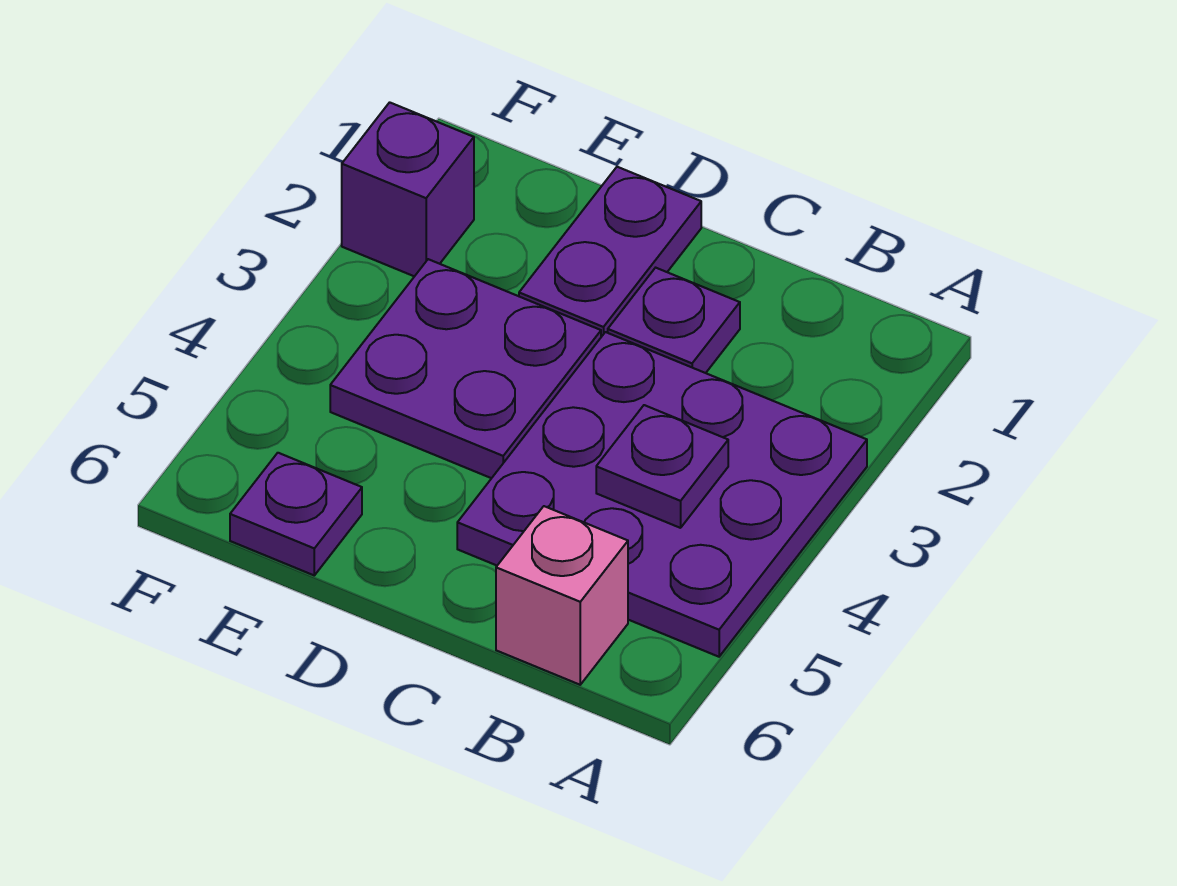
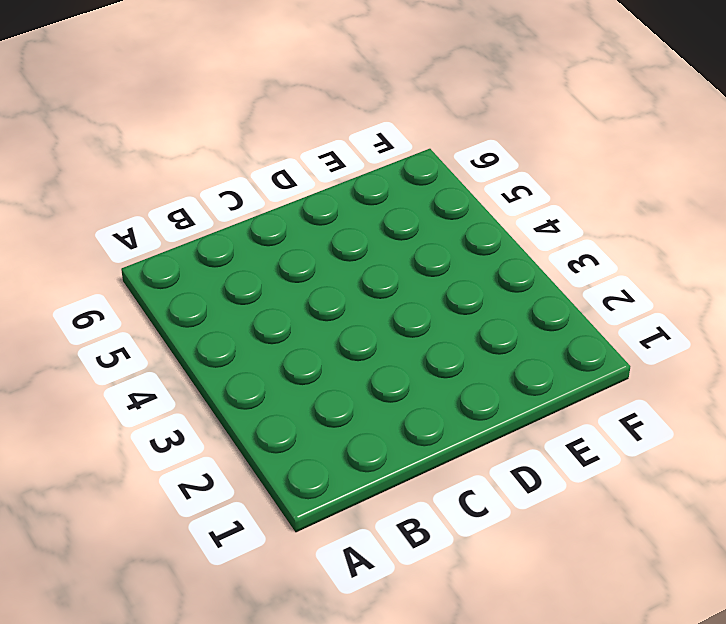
none -> purple 3x3 plate [457,332,867,657]
none -> pink 1x1 brick [496,506,628,685]

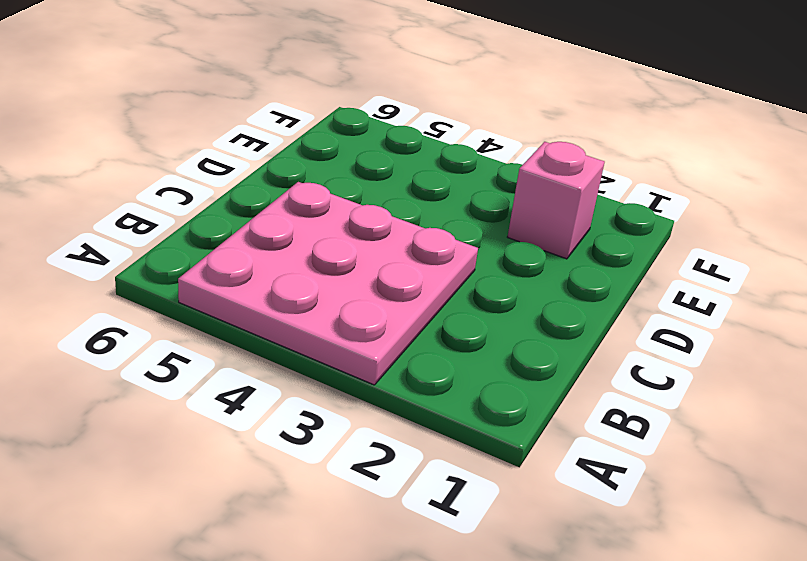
pink 3x3 plate [178,182,478,385] -> purple 3x3 plate [457,332,867,657]
pink 1x1 brick [508,142,605,259] -> pink 1x1 brick moved to [496,506,628,685]
none -> purple 1x1 plate [608,268,740,373]
none -> purple 1x2 plate [519,167,701,337]

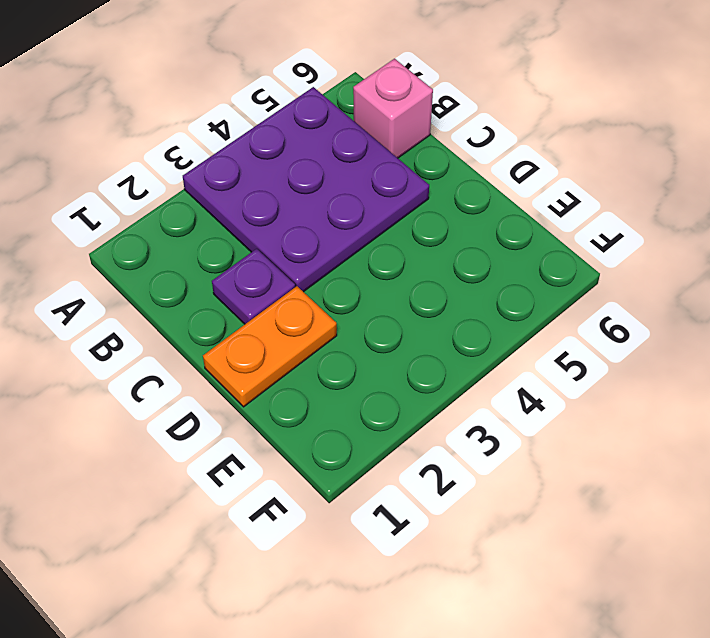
orange 1x2 plate [203,286,337,407] -> purple 1x2 plate [519,167,701,337]
none -> purple 2x2 plate [330,259,601,478]
none -> purple 1x1 plate [230,453,362,575]

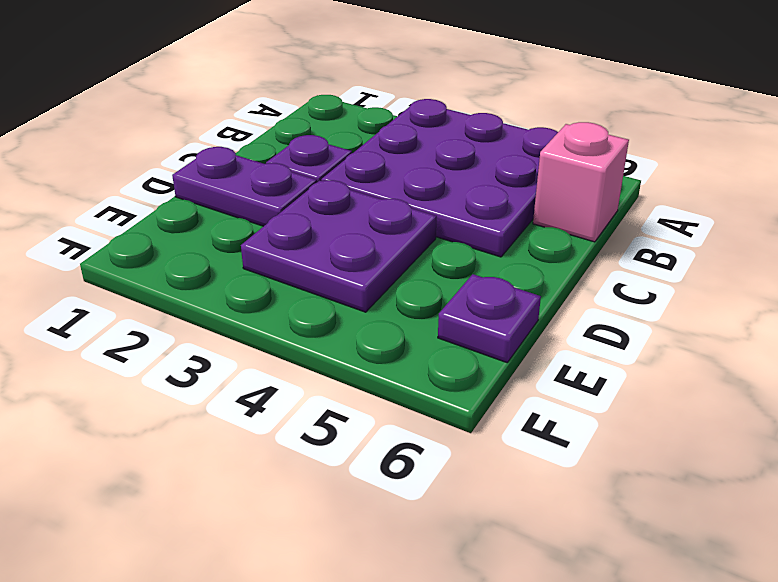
none -> purple 1x1 brick [342,102,474,276]
none -> purple 1x1 plate [596,405,728,528]

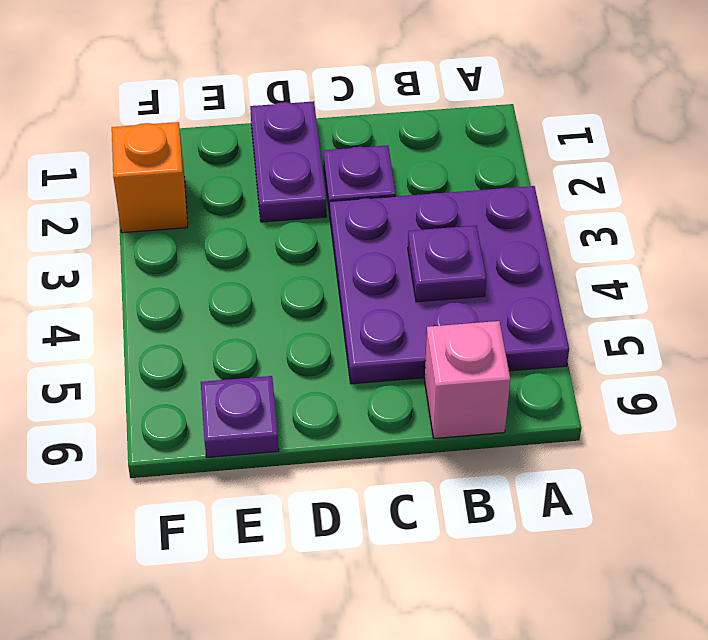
orange 1x1 brick [112,122,188,233] -> purple 1x1 brick [342,102,474,276]
none -> purple 2x2 plate [330,259,601,478]

